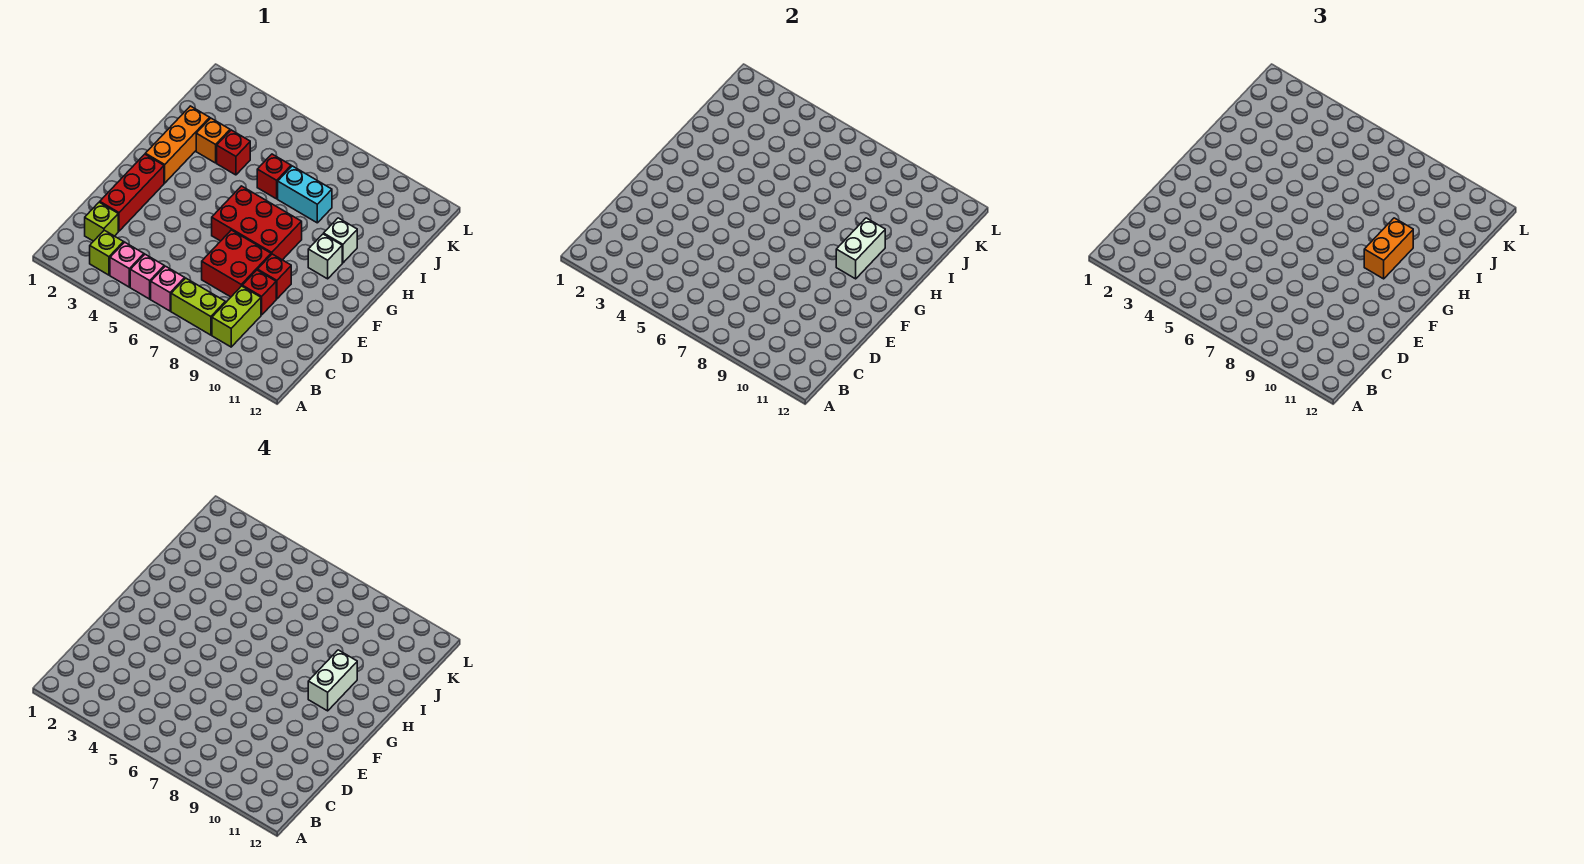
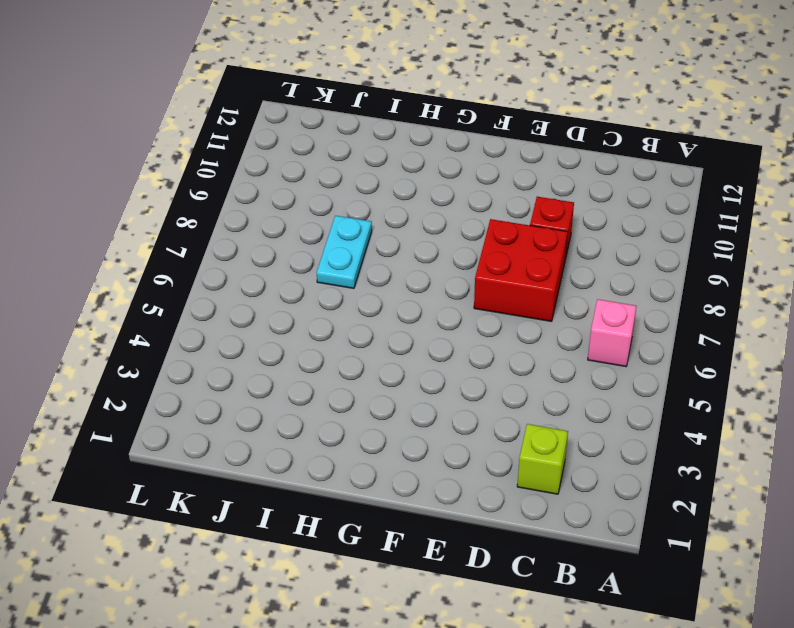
cyan 1x2 plate [317,216,372,288] -> cyan 1x2 brick [278,166,332,223]
none -> lime 1x1 brick [90,230,124,275]
none -> pink 1x1 brick [110,242,144,287]
none -> pink 1x1 brick [130,254,164,299]

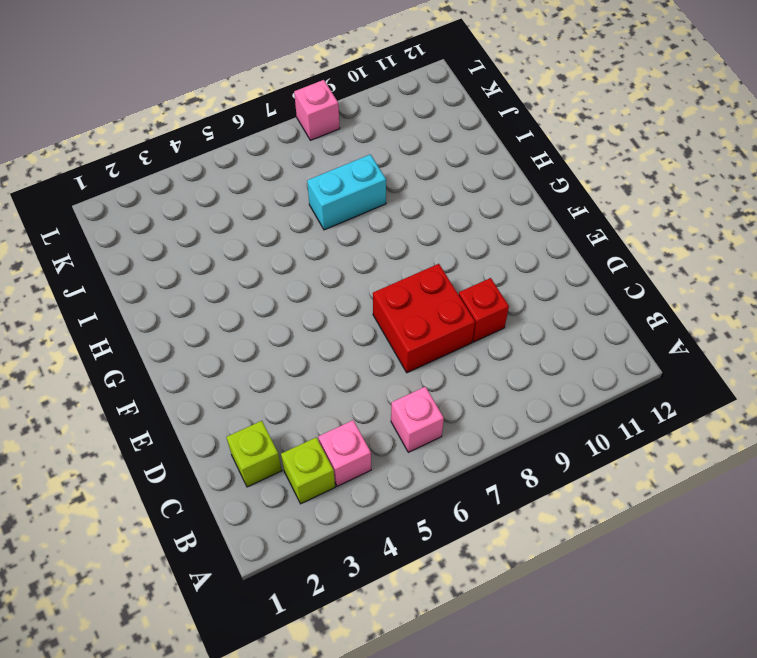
pink 1x1 brick [294,80,340,140] -> pink 1x1 brick moved to [130,254,164,299]
none -> lime 1x2 brick [171,278,225,335]
none -> lime 1x2 brick [212,286,261,347]
none -> red 1x3 brick [100,154,164,231]

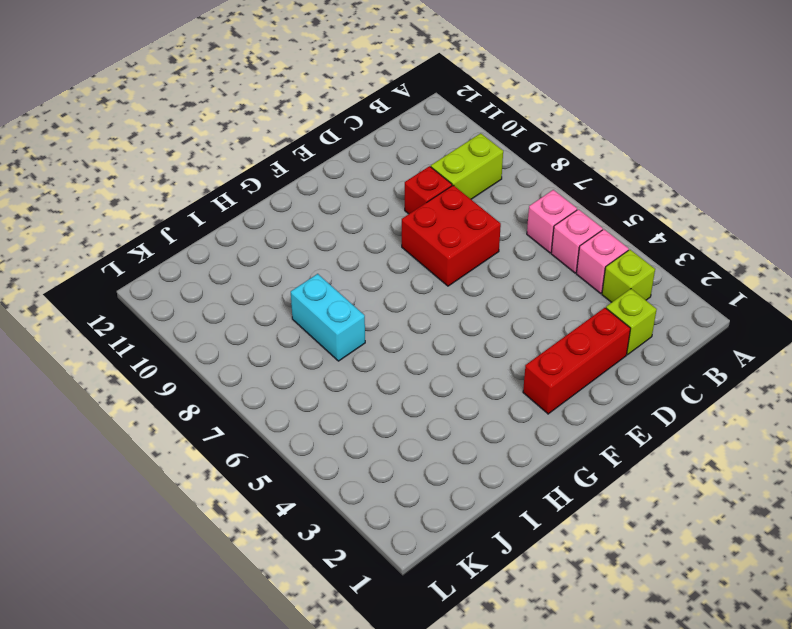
none -> lime 1x2 brick [171,278,225,335]
none -> red 1x1 brick [258,254,291,299]
none -> red 2x3 brick [212,186,302,260]

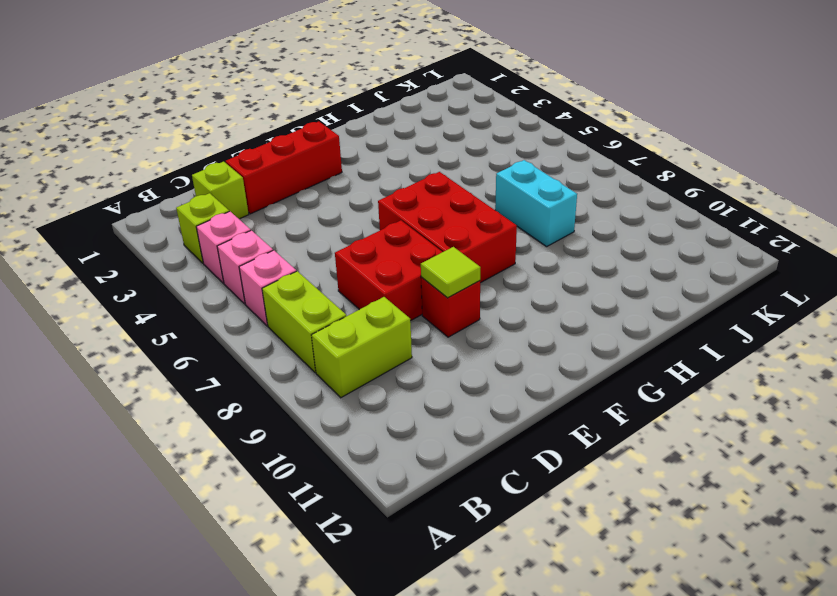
lime 1x1 tile [421,247,481,298] -> none
none -> red 1x1 brick [242,270,276,315]
none -> orange 1x3 brick [145,106,210,183]
none -> white 1x1 brick [308,234,342,279]

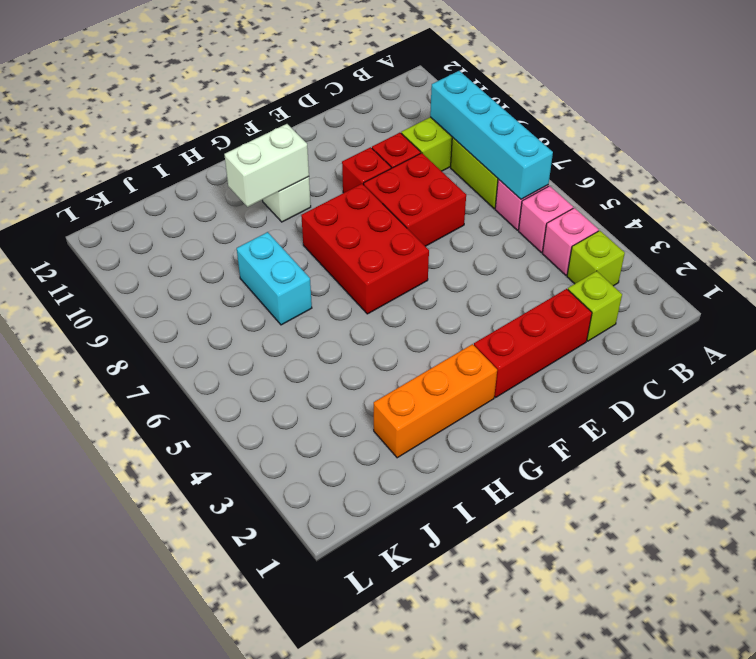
cyan 1x4 brick [430,71,553,199] -> none
none -> white 1x1 brick [324,218,357,263]
none -> orange 1x1 brick [196,118,230,163]
none -> red 1x1 brick [217,130,250,175]

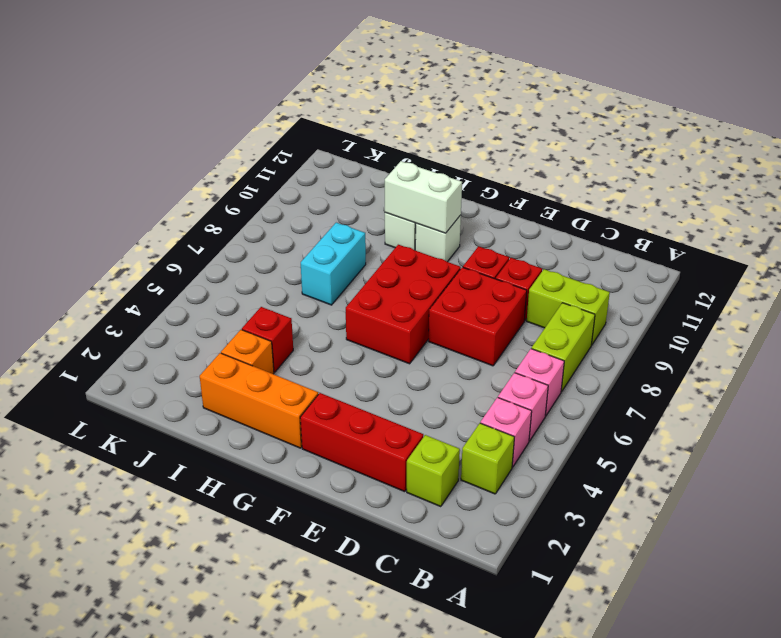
none -> red 1x1 brick [257,154,291,199]
none -> orange 1x2 brick [1364,218,1413,279]
none -> white 1x2 brick [308,650,357,711]

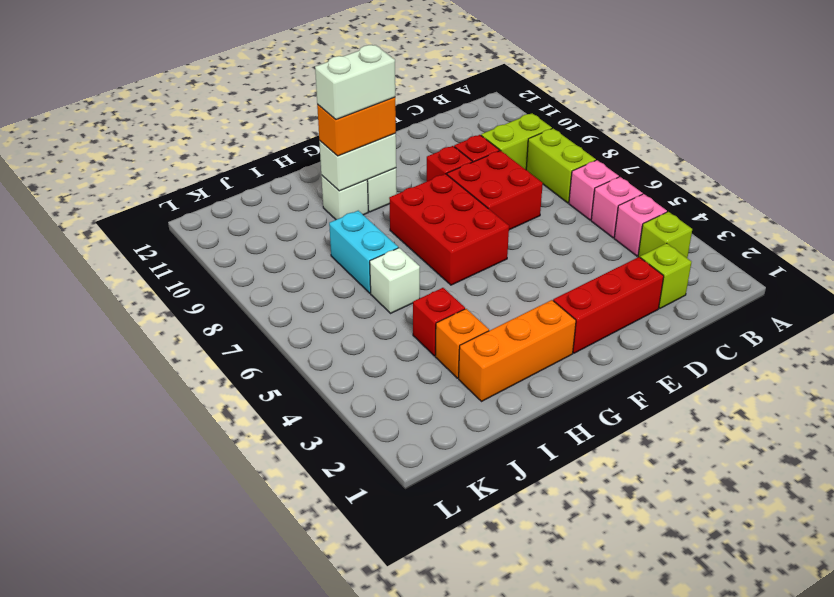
white 1x1 brick [370,248,420,313] -> red 1x1 brick [257,154,291,199]

